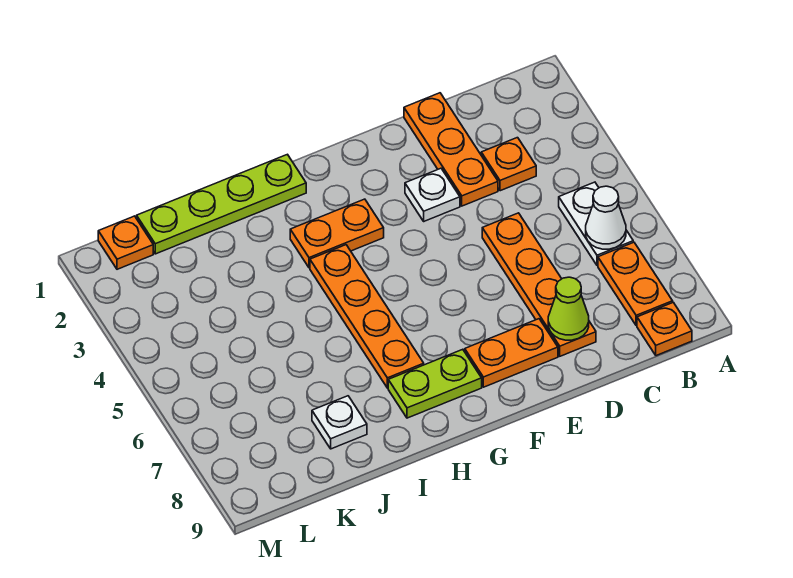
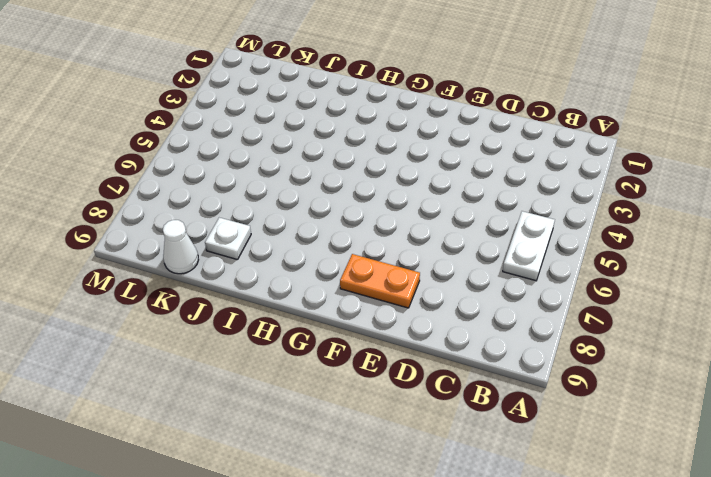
white 1x1 cone [163,220,199,274] -> white 1x1 cone moved to [586,186,626,249]
none -> orange 1x2 plate [598,242,673,326]
none -> orange 1x1 plate [637,302,692,356]
none -> orange 1x1 plate [481,138,536,191]

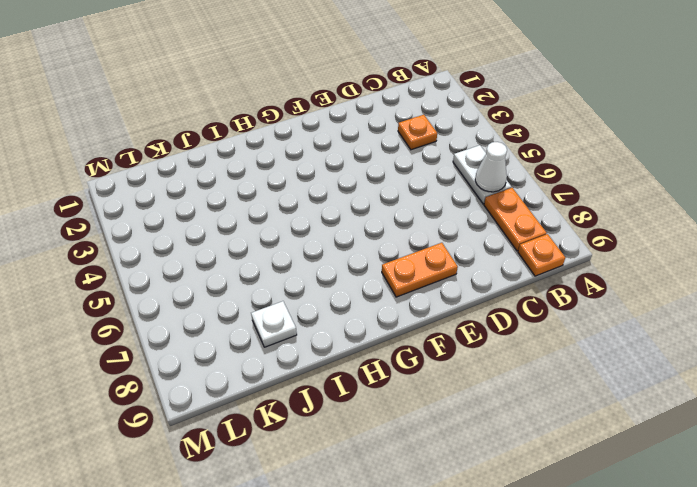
none -> orange 1x3 plate [404,93,498,206]
none -> orange 1x4 plate [482,213,596,356]
none -> white 1x1 plate [405,168,460,221]

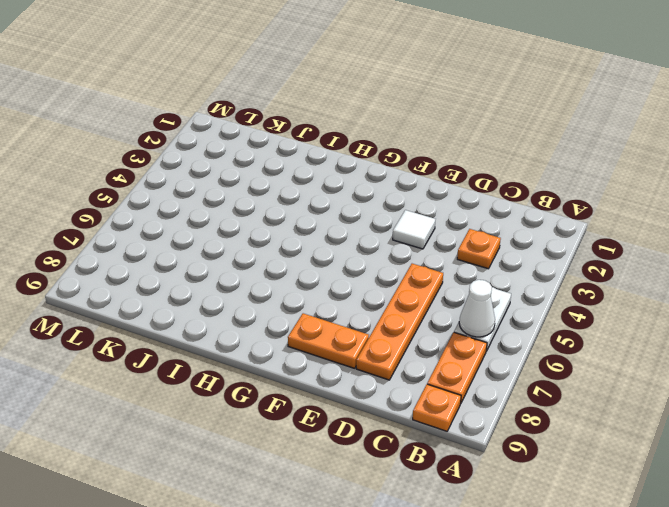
white 1x1 tile [393,210,435,249] -> white 1x1 plate [405,168,460,221]
none -> orange 1x3 plate [404,93,498,206]
none -> orange 1x2 plate [290,199,384,268]
none -> lime 1x2 plate [388,349,482,418]

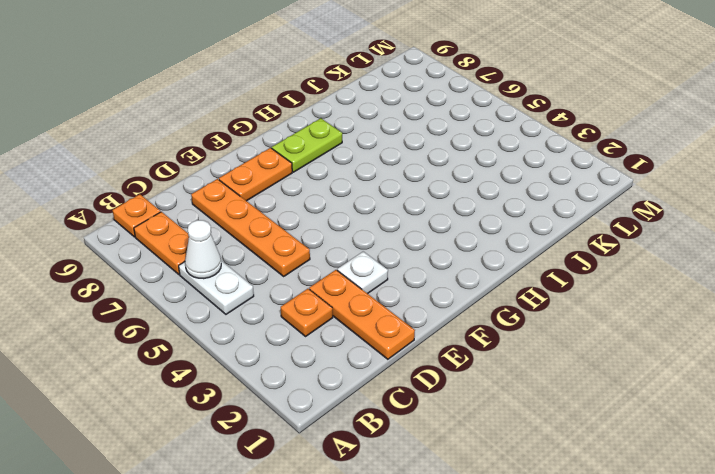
none -> orange 1x2 plate [290,199,384,268]
none -> lime 1x4 plate [137,154,306,254]
none -> orange 1x4 plate [310,245,424,388]

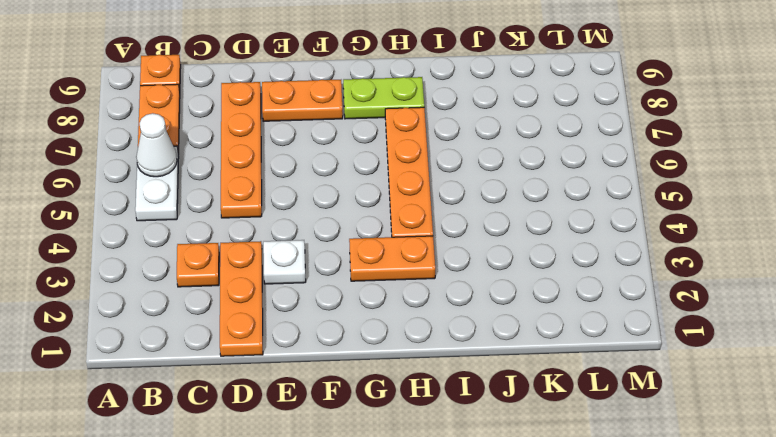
none -> lime 1x4 plate [137,154,306,254]
none -> white 1x1 plate [312,396,367,449]
none -> orange 1x1 plate [98,216,153,269]

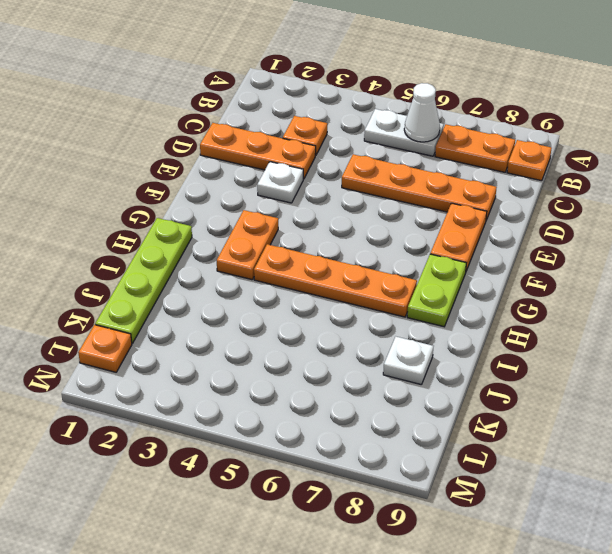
none -> lime 1x1 cone [548,277,589,340]

